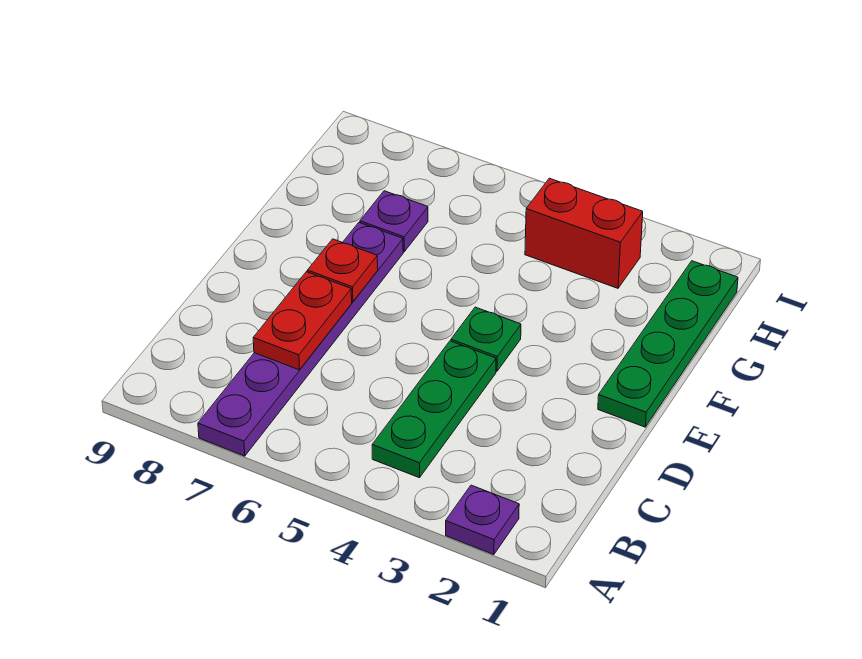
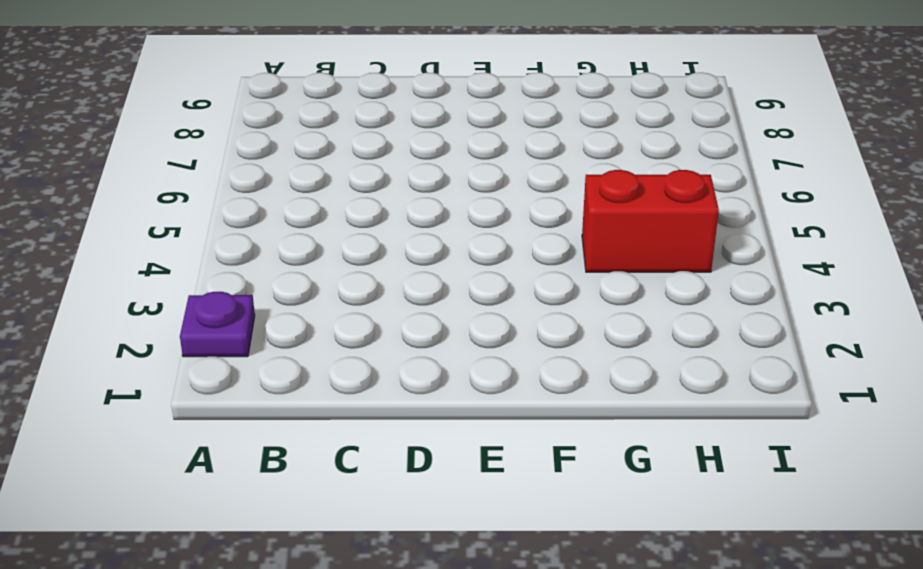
red 1x2 brick [582,170,719,272] -> red 1x2 brick turned to [525,178,643,288]
none -> purple 1x6 plate [198,223,403,456]
none -> green 1x3 plate [372,341,496,478]

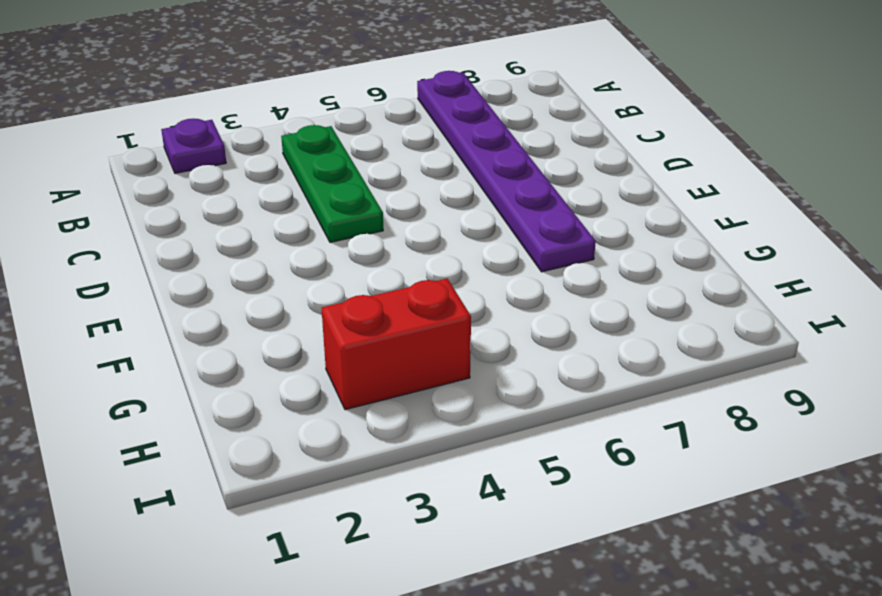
none -> green 1x4 plate [598,261,738,427]
none -> green 1x1 plate [451,307,521,371]

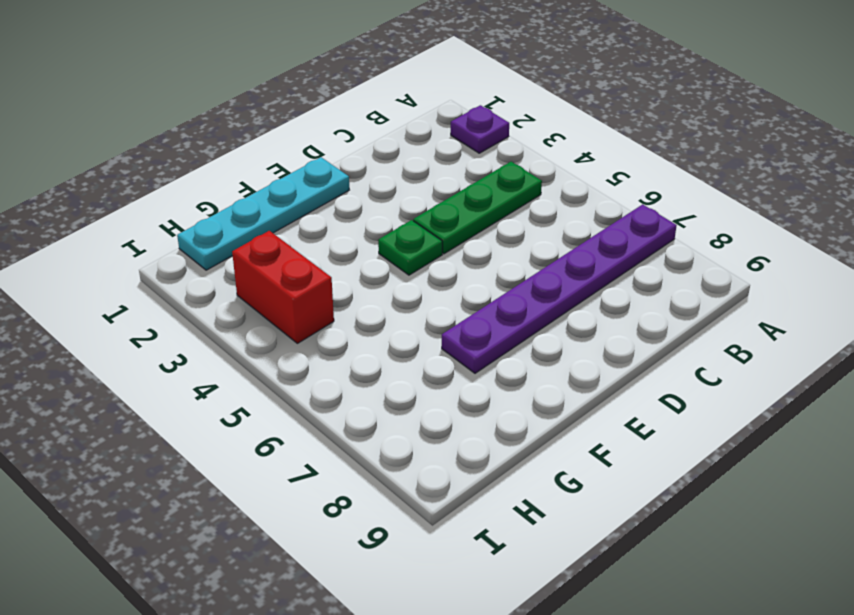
cyan 1x4 plate [177,157,349,270] -> green 1x4 plate [598,261,738,427]
none -> purple 1x1 plate [360,191,428,252]
none -> red 1x2 plate [253,272,352,370]

